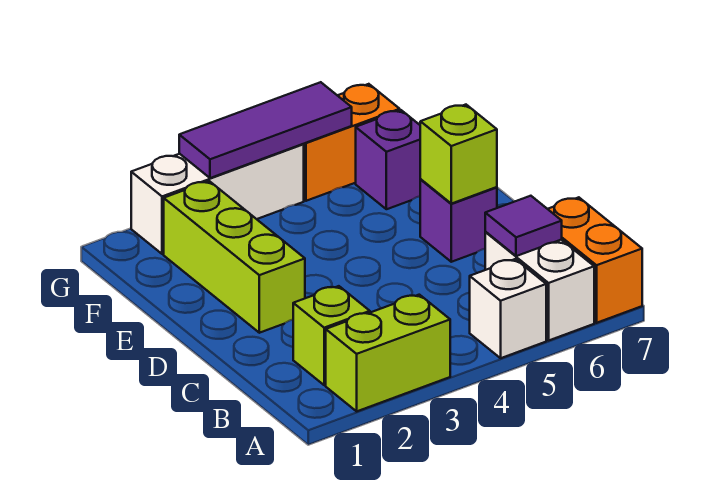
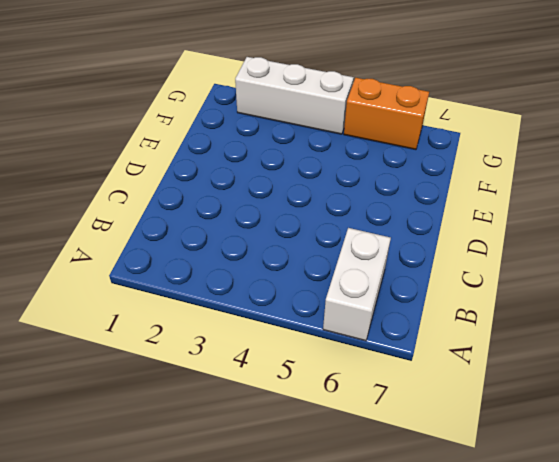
none -> lime 1x2 brick [326,295,450,411]
none -> white 1x1 brick [470,259,546,358]
none -> orange 1x2 brick [548,197,642,323]

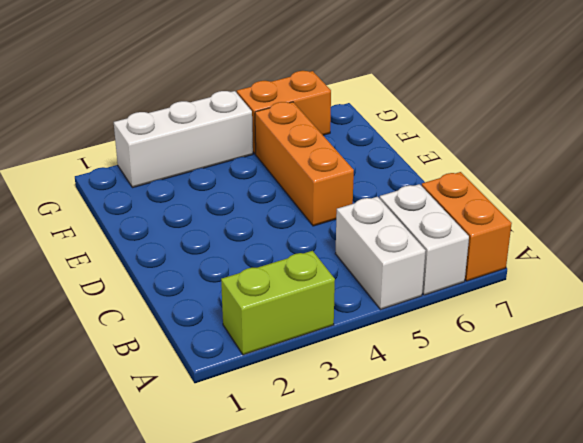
white 1x2 brick [335,197,426,309] -> white 1x1 brick [470,259,546,358]
orange 1x3 brick [255,102,354,226] -> none
none -> lime 1x1 brick [293,286,370,385]
none -> lime 1x3 brick [164,181,305,333]
none -> purple 1x1 brick [420,180,497,262]

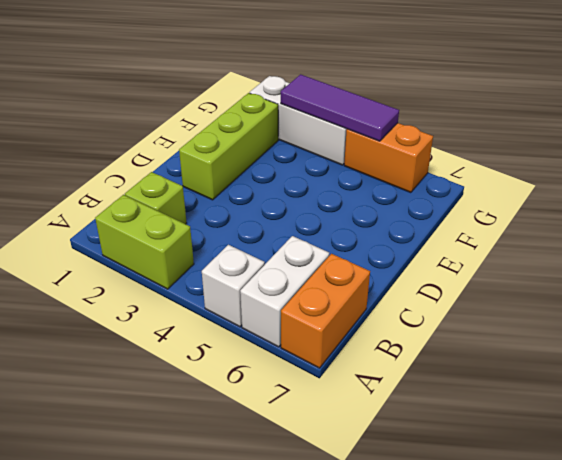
none -> purple 1x1 brick [420,180,497,262]
none -> purple 1x1 brick [356,110,421,209]
none -> purple 1x1 tile [485,196,562,256]

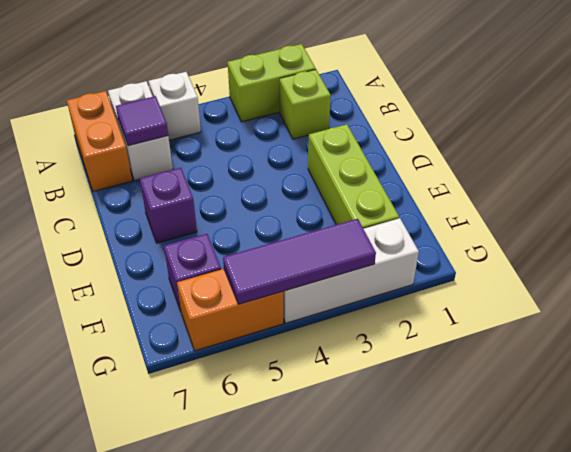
none -> lime 1x1 brick [420,105,497,204]

